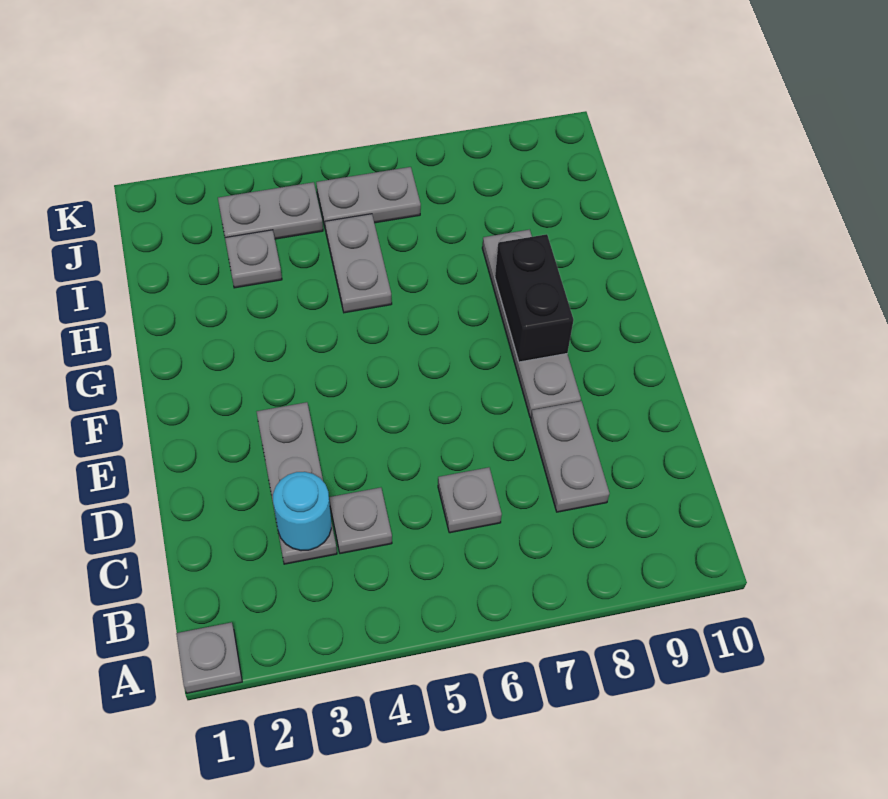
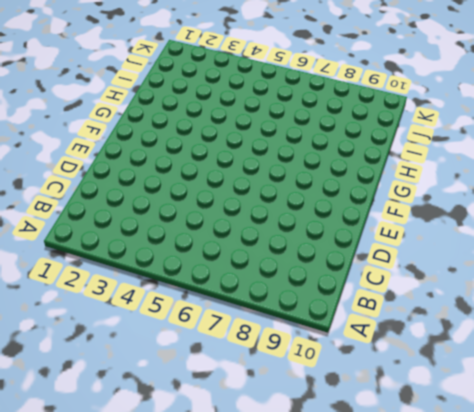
none -> grey 1x1 plate [176,622,242,693]
none -> grey 1x3 plate [257,402,337,564]
none -> grey 1x1 plate [329,488,392,554]

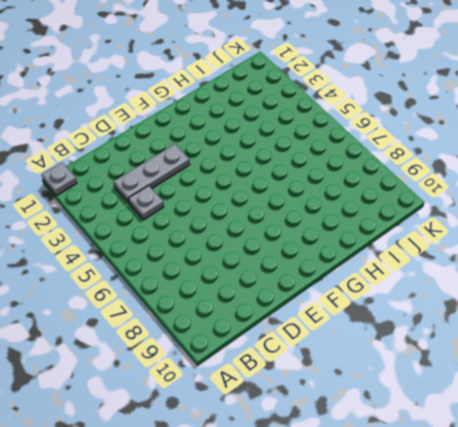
none -> grey 1x1 plate [438,467,502,533]
none -> grey 1x2 plate [531,401,609,512]
none -> grey 1x4 plate [482,230,581,418]

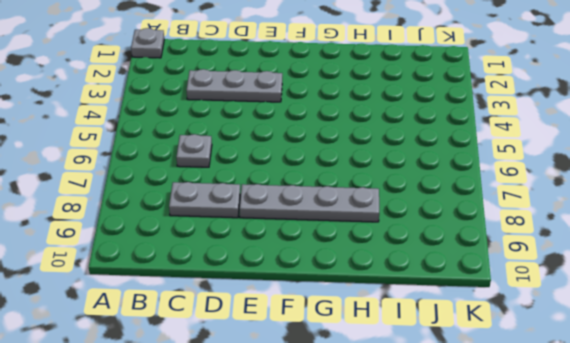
none -> grey 1x1 plate [329,488,392,554]
none -> grey 1x2 plate [325,214,392,313]
none -> grey 1x1 plate [225,230,282,288]

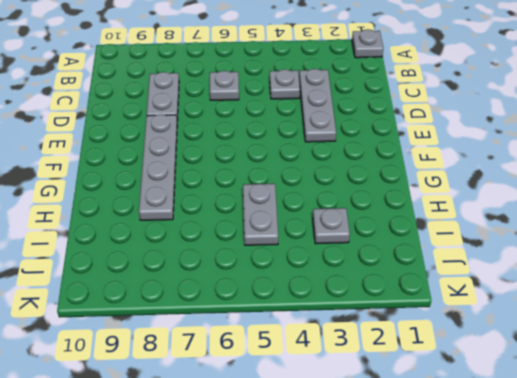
none -> grey 1x2 plate [218,182,323,239]
none -> grey 1x2 plate [316,167,421,231]
none -> cyan 1x1 round brick [273,472,331,551]

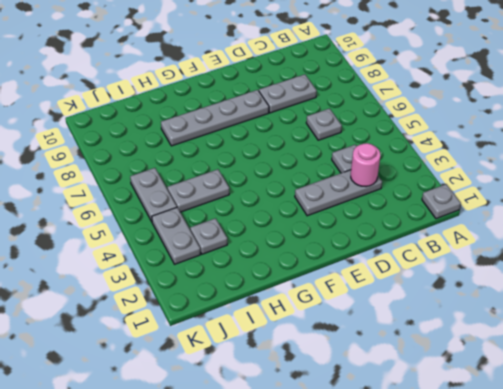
pink 1x1 round brick [351,143,381,187] -> cyan 1x1 round brick [273,472,331,551]
none -> black 1x2 brick [495,234,574,362]

